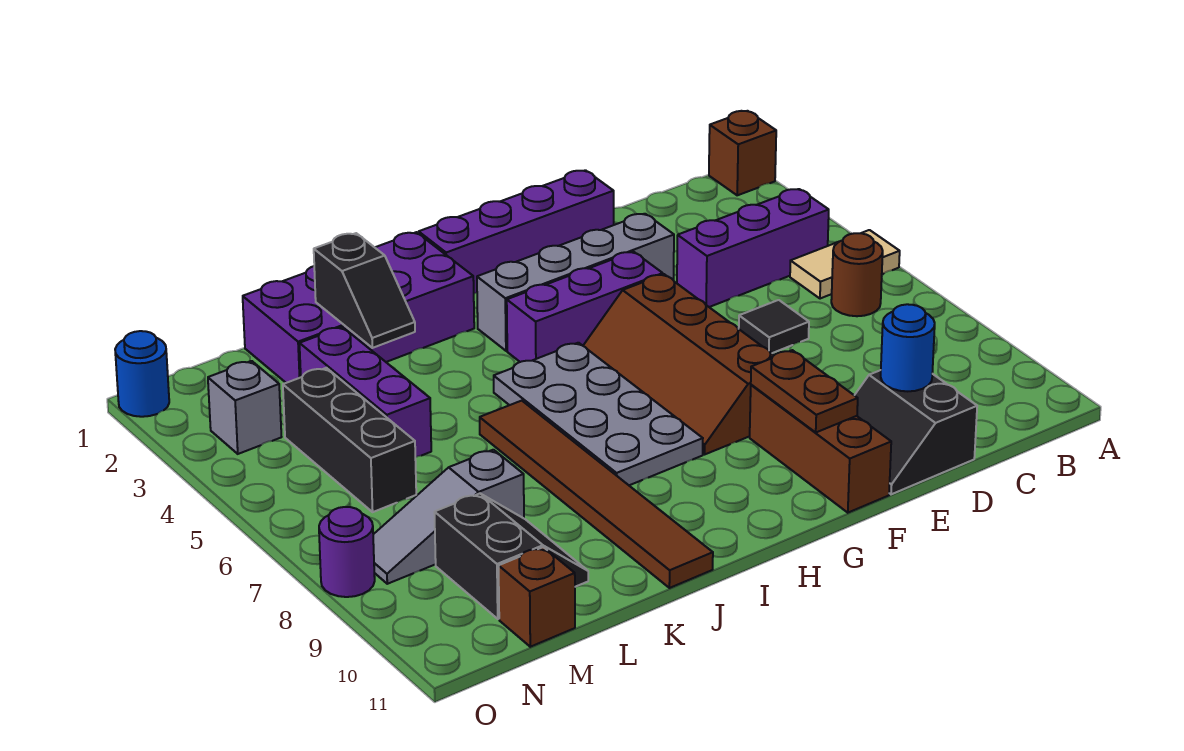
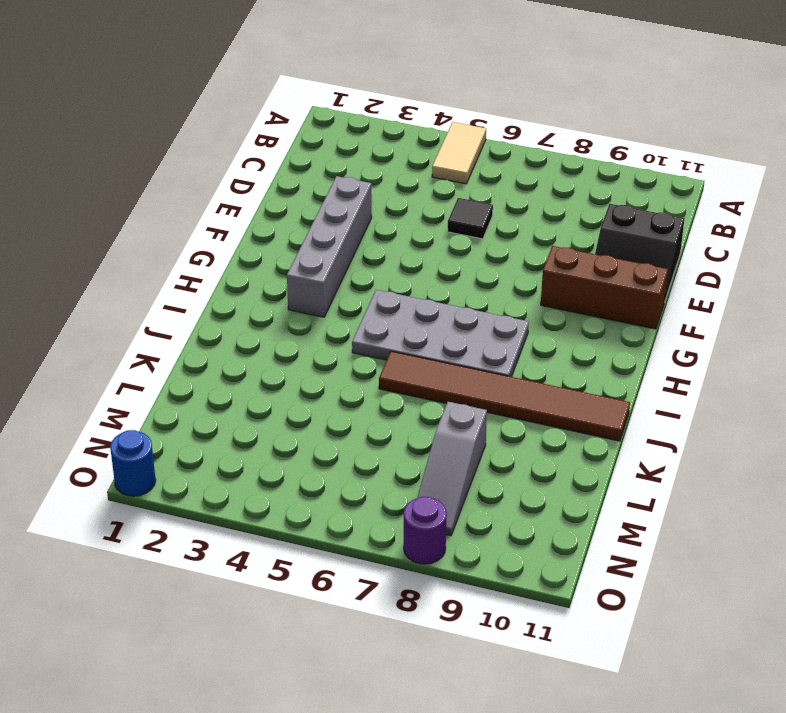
none -> brown 1x1 brick [709,111,776,195]
none -> purple 1x3 brick [677,189,829,307]
none -> brown 1x1 round brick [831,233,883,316]

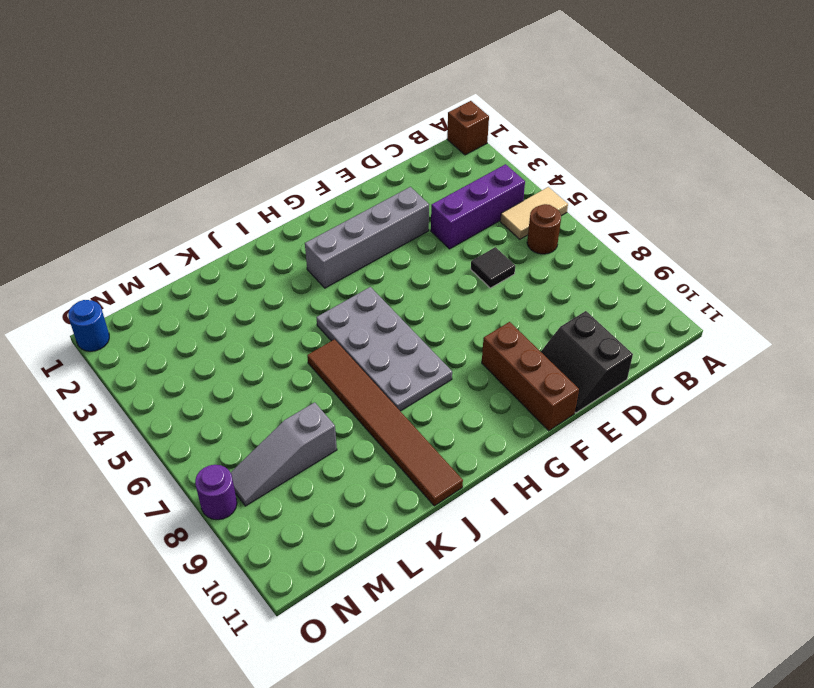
none -> purple 1x4 brick [419,170,614,293]
none -> purple 1x3 brick [507,252,663,362]
none -> brown 2x4 slope [583,274,774,454]

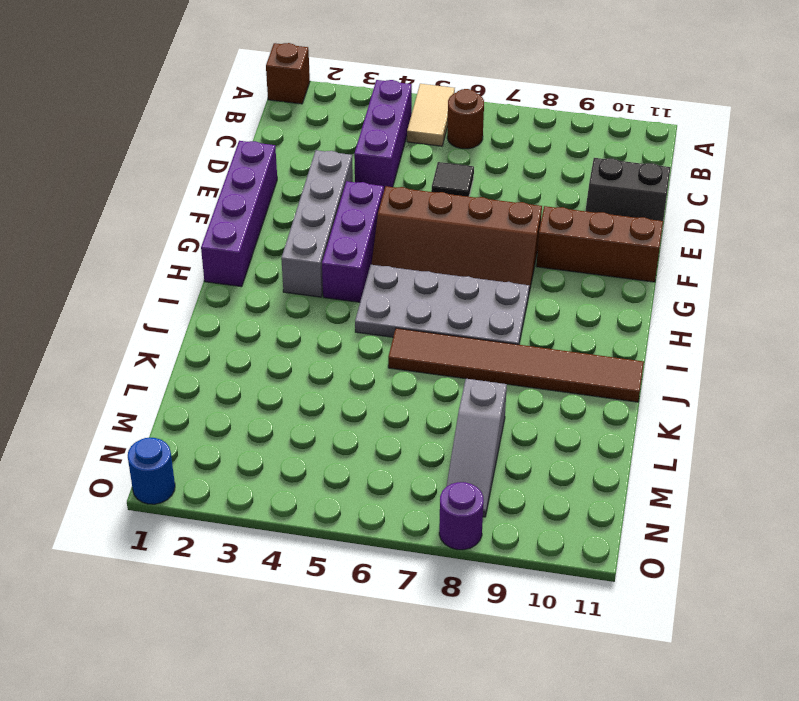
none -> purple 2x4 brick [243,232,474,383]
none -> purple 1x3 brick [299,327,431,457]
none -> black 2x2 slope [434,494,588,619]

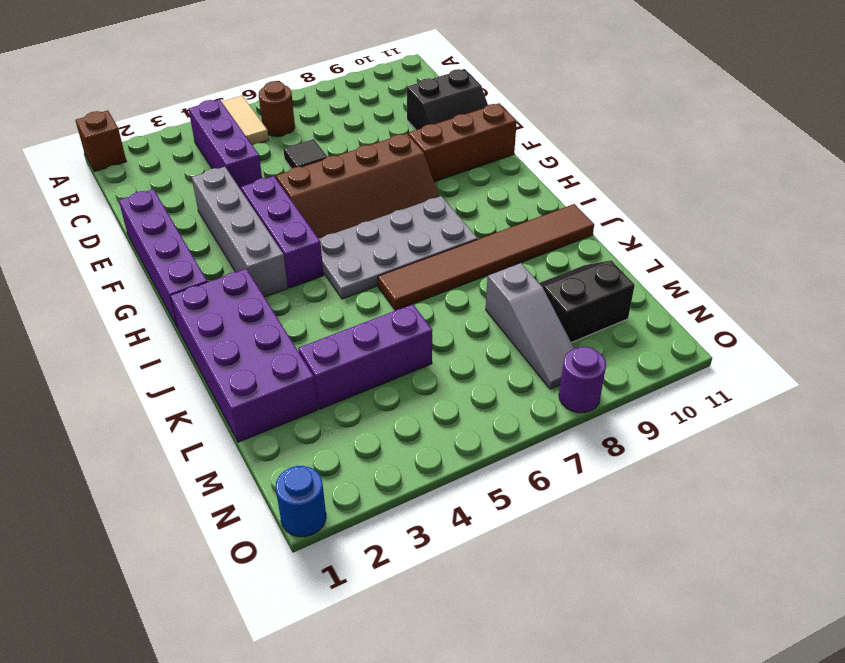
none -> black 1x3 brick [283,368,416,512]
none -> brown 1x1 brick [499,547,575,647]
none -> grey 1x1 brick [208,361,281,454]

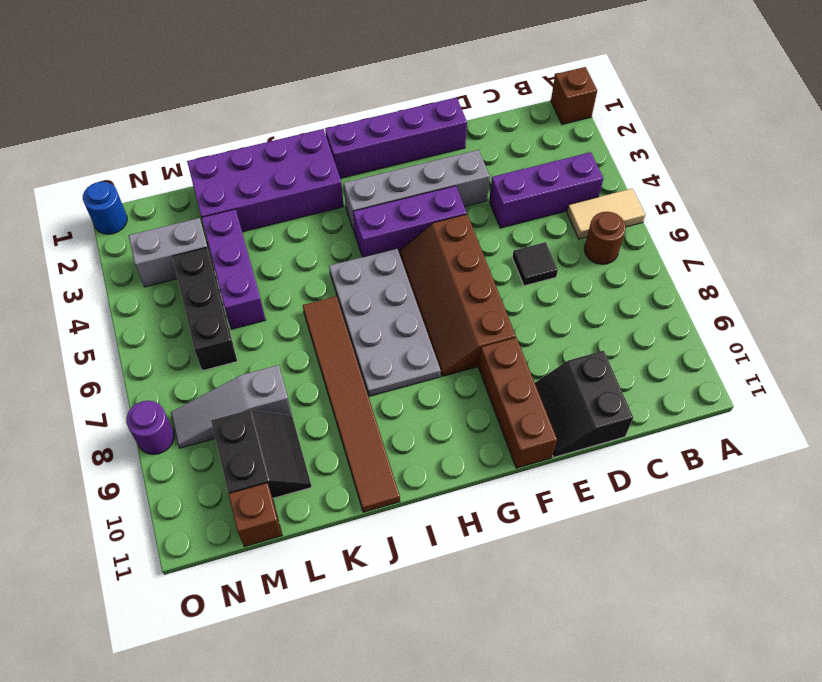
grey 1x2 brick [129,218,212,287] -> grey 1x1 brick [208,361,281,454]
none -> blue 1x1 round brick [881,304,935,391]
none -> brown 1x2 plate [751,350,858,432]
none -> black 1x2 slope [314,233,415,348]

